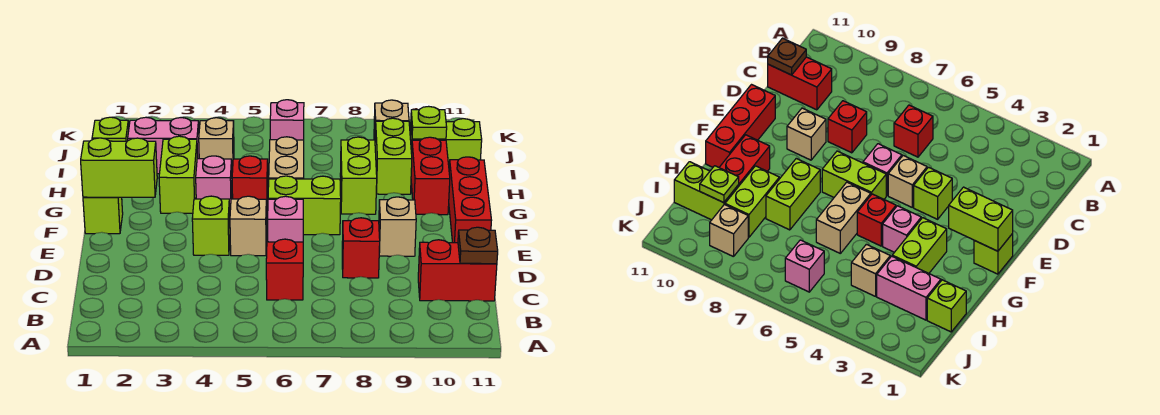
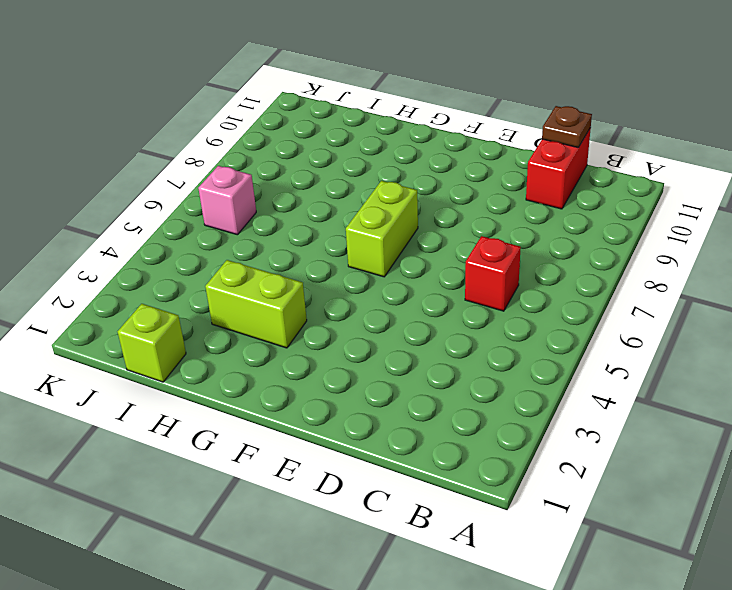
none -> red 1x1 brick [342,218,380,278]
none -> lime 1x1 brick [192,196,230,255]
none -> tan 1x1 brick [230,196,267,256]

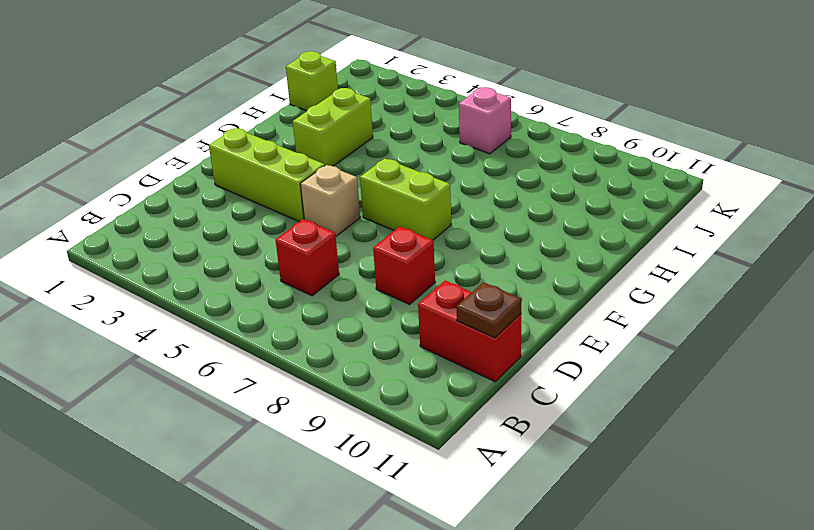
lime 1x3 brick [209,128,325,222] -> lime 1x1 brick [192,196,230,255]
none -> pink 1x1 brick [268,196,303,242]
none -> tan 1x1 brick [379,197,416,256]
none -> red 1x3 brick [449,157,492,243]

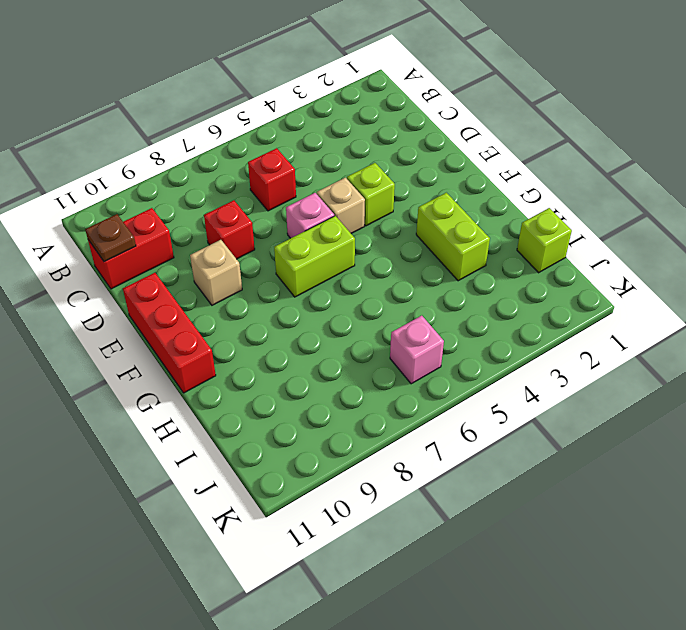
none -> lime 1x1 brick [83,197,123,234]
none -> pink 1x1 brick [196,156,232,211]
none -> red 1x1 brick [232,156,268,214]

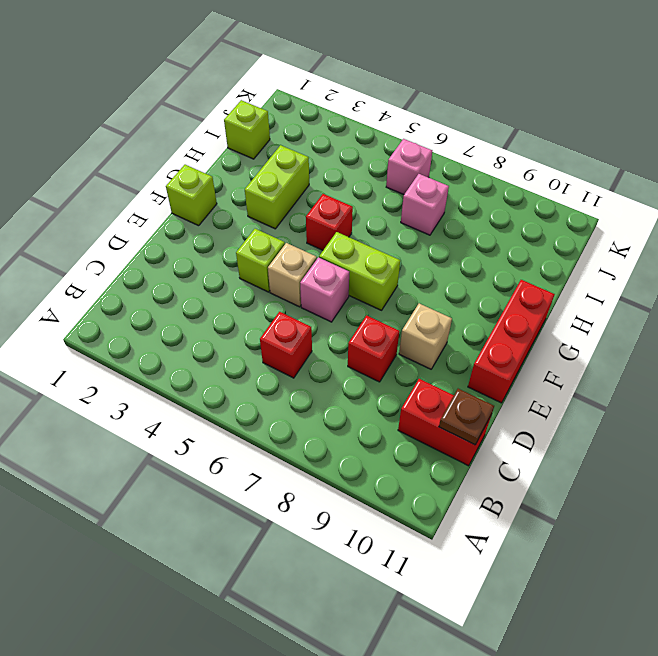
pink 1x1 brick [401,174,449,235] -> pink 1x1 brick moved to [196,156,232,211]
none -> tan 1x2 brick [269,137,304,179]
none -> lime 1x2 brick [340,137,377,214]
none -> red 1x2 brick [411,137,450,215]

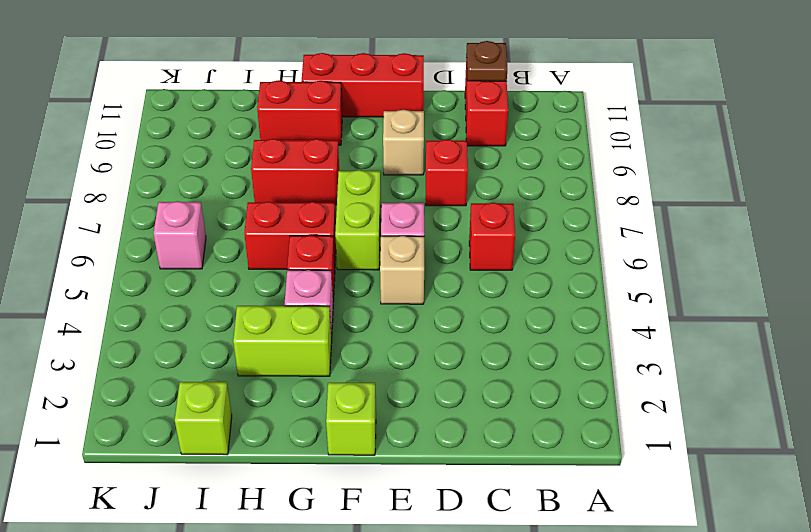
red 1x2 brick [244,202,336,269] -> tan 1x2 brick [269,137,304,179]
red 1x2 brick [251,139,339,205] -> lime 1x2 brick [340,137,377,214]
none -> lime 1x1 brick [192,196,230,255]
none -> lime 1x2 brick [375,118,412,194]
none -> pink 1x2 brick [128,117,199,174]

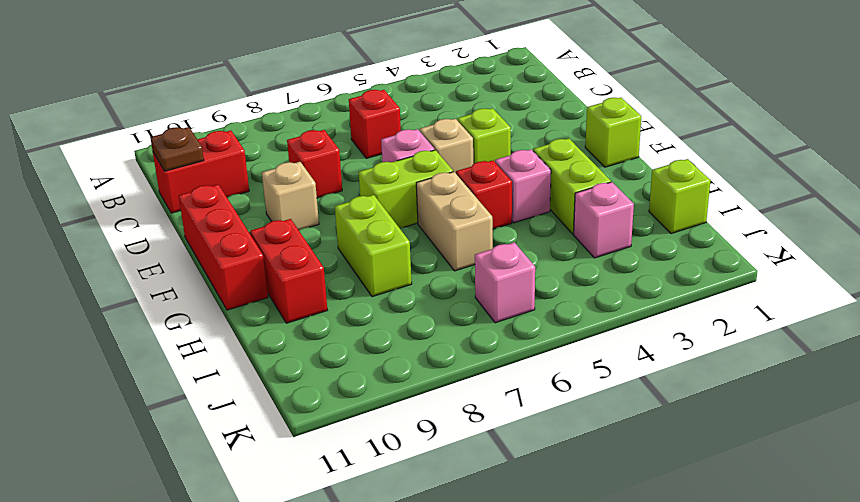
pink 1x1 brick [574,182,634,258] -> pink 1x2 brick [128,117,199,174]
none -> lime 1x2 brick [375,118,412,194]
none -> tan 1x1 brick [199,118,234,172]
none -> lime 1x2 brick [410,119,482,165]

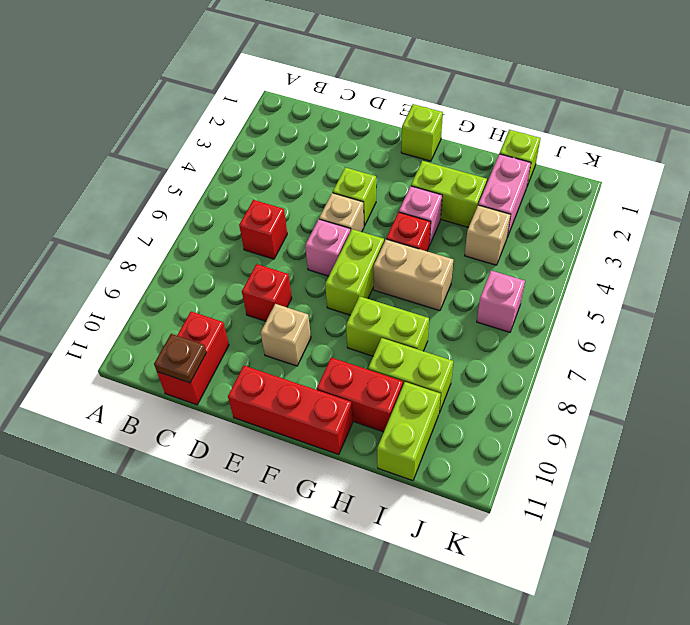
none -> tan 1x1 brick [374,100,409,140]
none -> lime 1x2 brick [81,138,157,197]
none -> lime 1x1 plate [411,106,447,139]

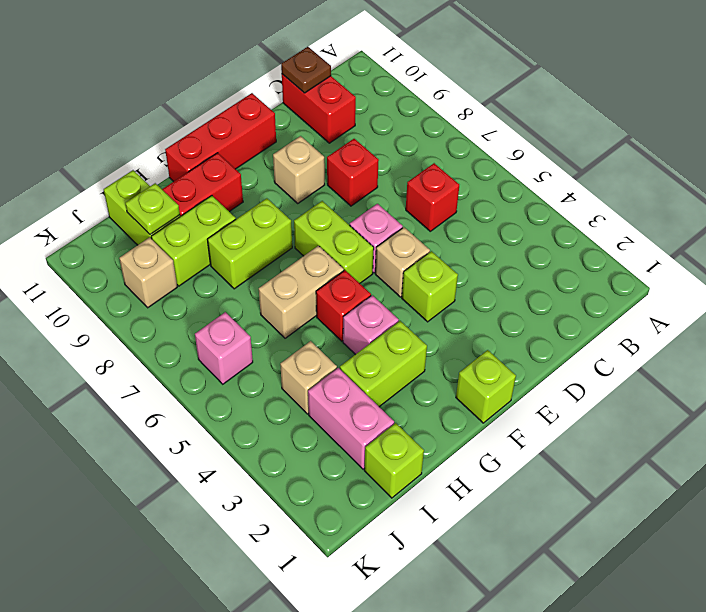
none -> lime 1x2 brick [81,138,157,197]

